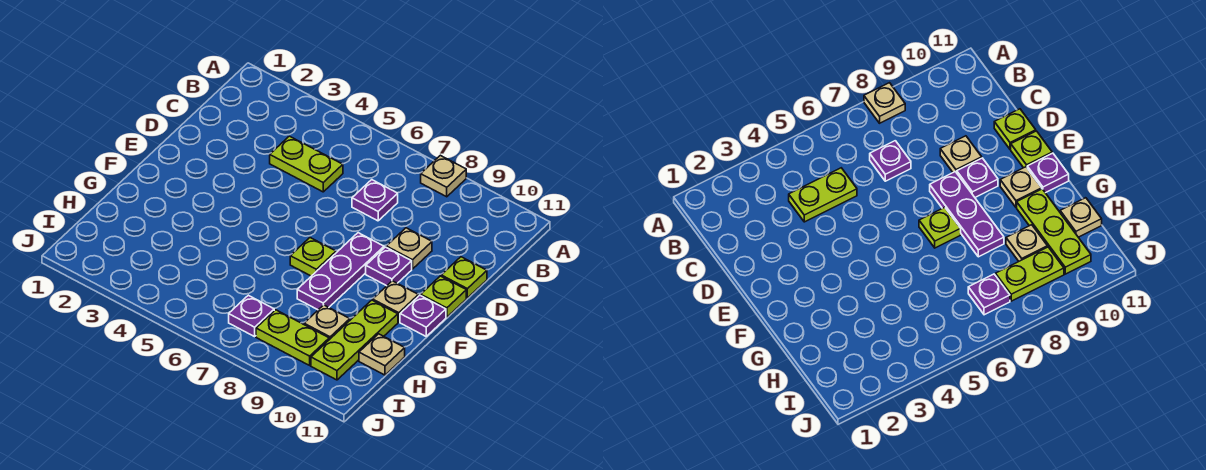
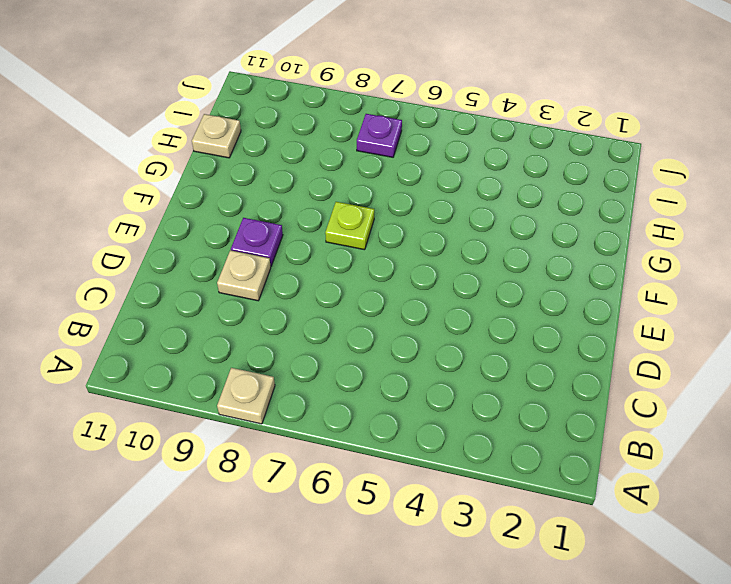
none -> lime 1x2 plate [270,136,343,192]
none -> purple 1x1 plate [352,180,398,221]
none -> lime 1x1 plate [441,257,487,298]

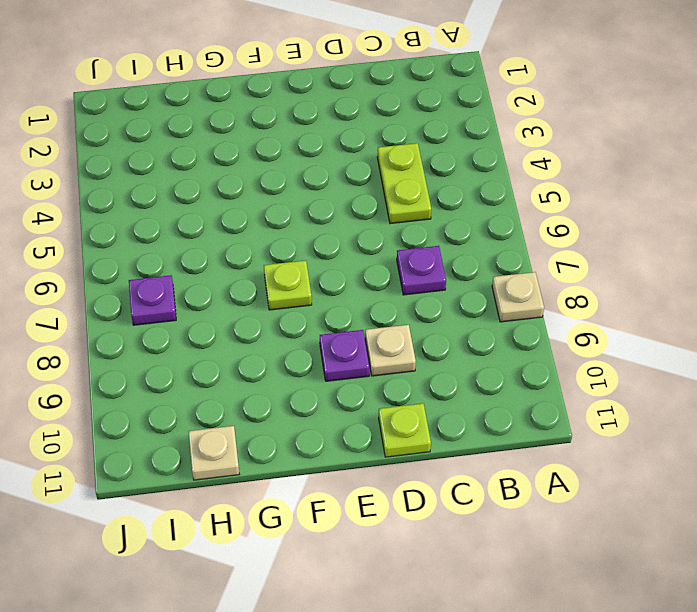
none -> purple 1x3 plate [297,233,384,310]
none -> lime 1x1 plate [421,276,466,317]
none -> tan 1x1 plate [373,281,418,322]

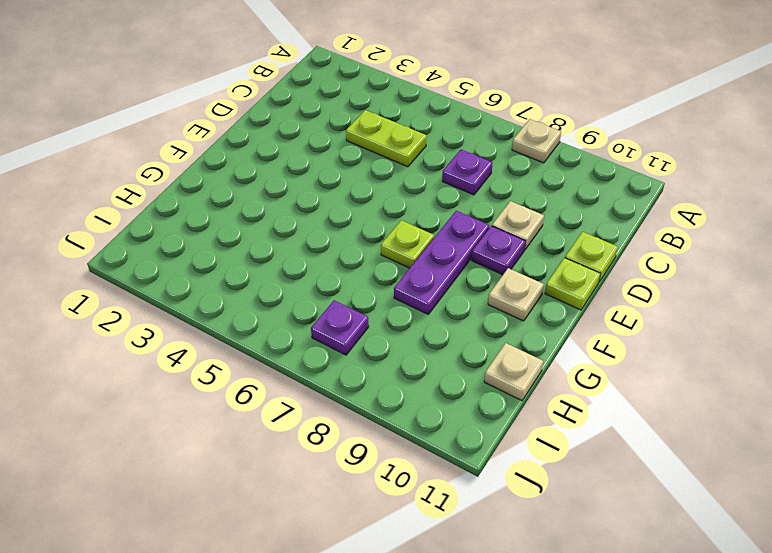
none -> purple 1x1 plate [400,295,446,336]
none -> lime 1x3 plate [311,300,398,380]
none -> tan 1x1 plate [304,305,350,340]

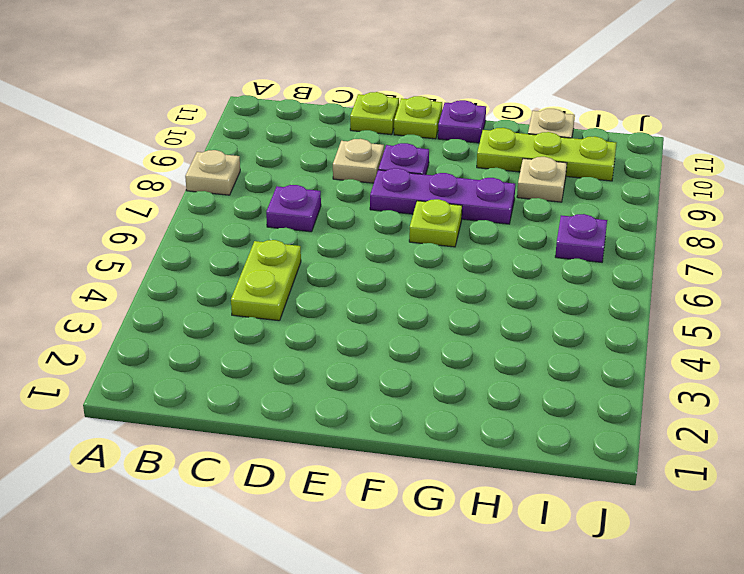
none -> tan 1x1 plate [373,281,418,322]
none -> lime 1x2 plate [256,310,329,365]

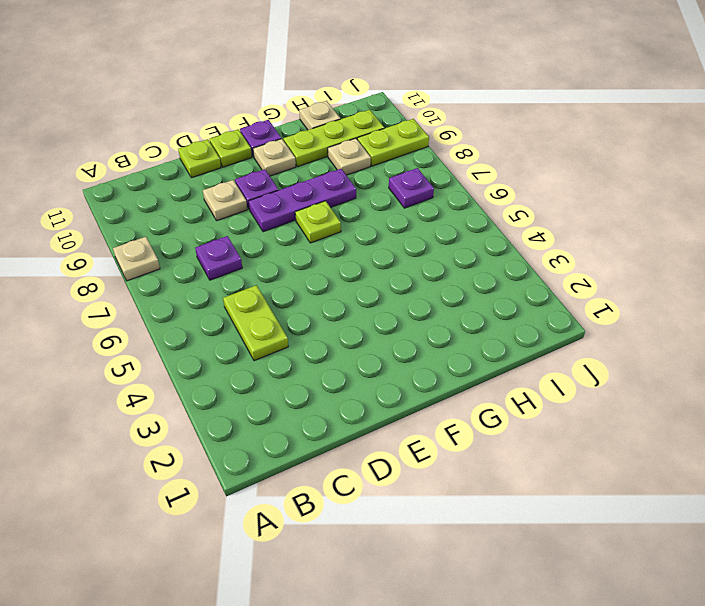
lime 1x2 plate [357,119,429,166] -> lime 1x2 plate turned to [256,310,329,365]

